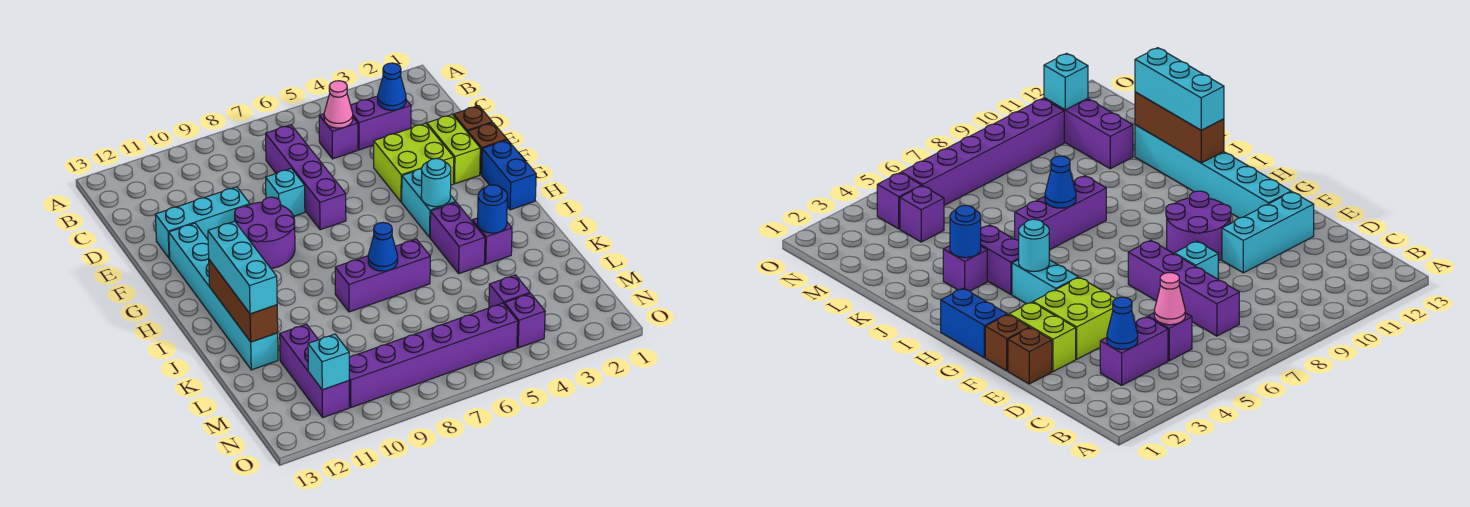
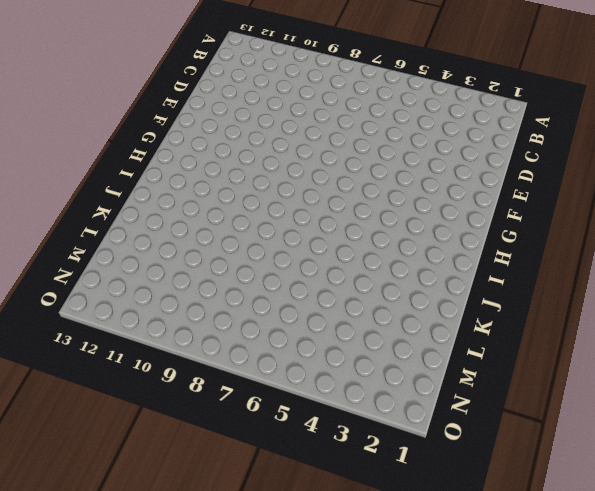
none -> purple 1x2 brick [351,96,411,150]
none -> purple 1x1 brick [319,114,358,159]
none -> purple 1x4 brick [266,125,346,230]

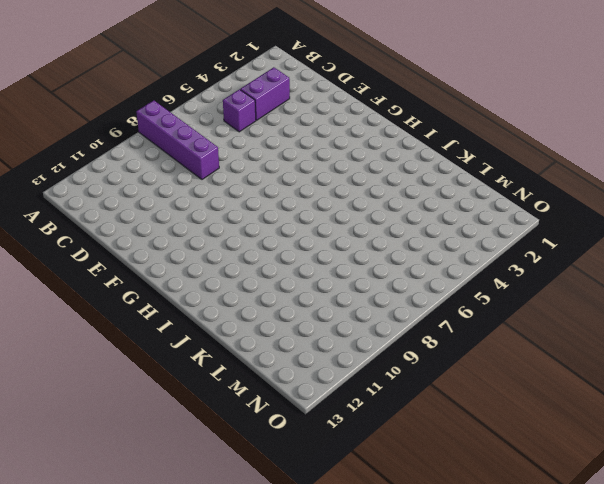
purple 1x4 brick [136,101,219,179] -> purple 1x4 brick moved to [266,125,346,230]
none -> brown 1x1 brick [454,106,492,133]
none -> lime 1x2 brick [427,115,480,184]
none -> lime 2x2 brick [374,123,454,202]

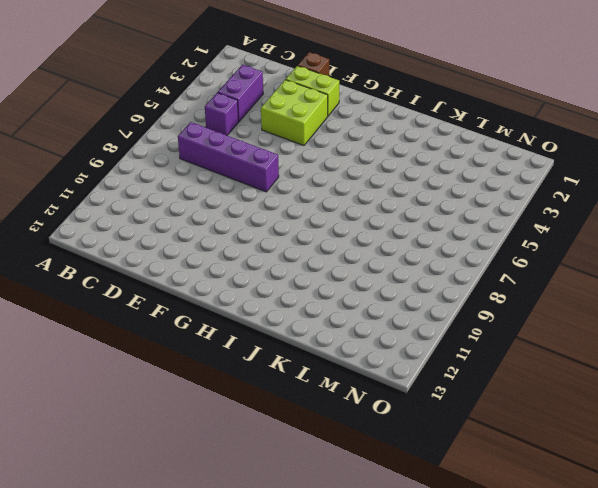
none -> cyan 1x1 brick [266,169,305,216]
none -> cyan 1x3 brick [155,187,250,259]
none -> brown 1x1 brick [468,123,507,175]

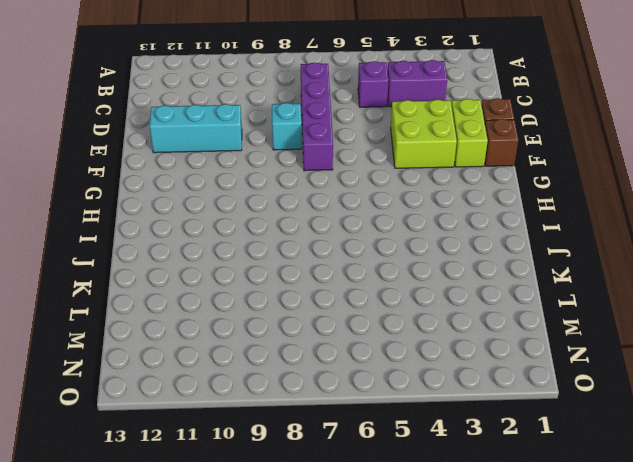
none -> purple 2x2 round brick [235,197,295,269]
none -> cyan 1x6 brick [169,223,278,370]
none -> blue 1x2 brick [482,140,536,210]

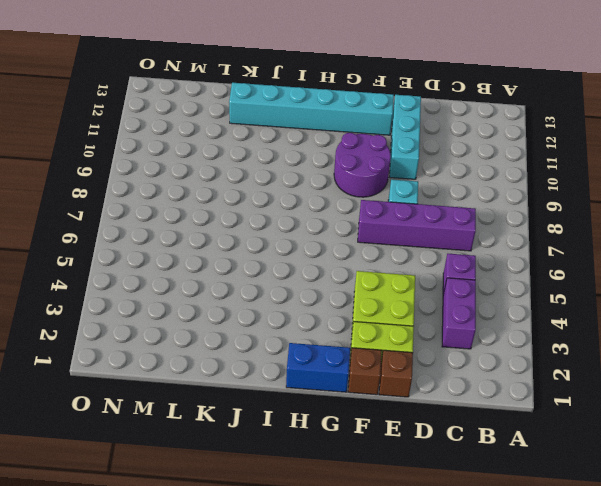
none -> cyan 1x2 brick [402,169,456,237]
none -> purple 1x2 brick [430,203,485,274]
none -> purple 1x1 brick [472,218,512,264]

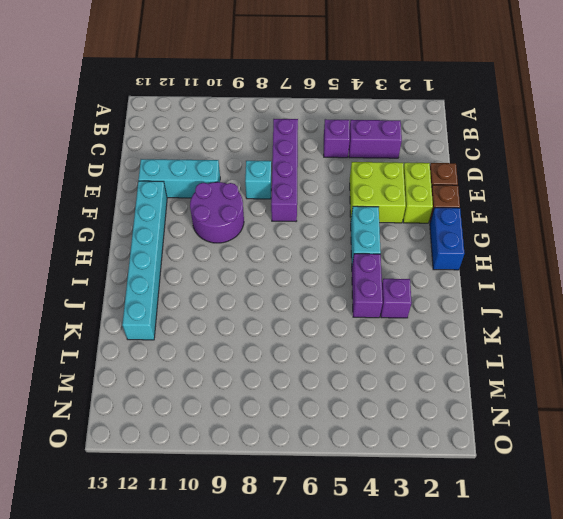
none -> purple 1x3 brick [335,239,430,312]
none -> purple 1x3 brick [280,324,349,417]
none -> purple 1x1 brick [489,275,530,308]

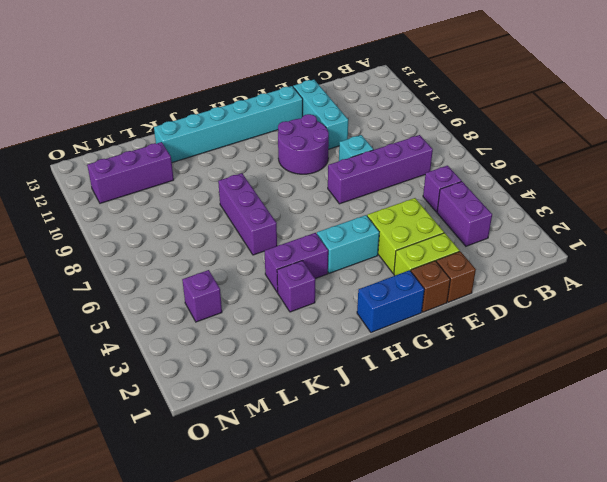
none -> purple 1x1 brick [504,294,545,348]
none -> purple 1x6 brick [349,303,518,407]
none -> blue 1x1 cone [378,63,406,110]

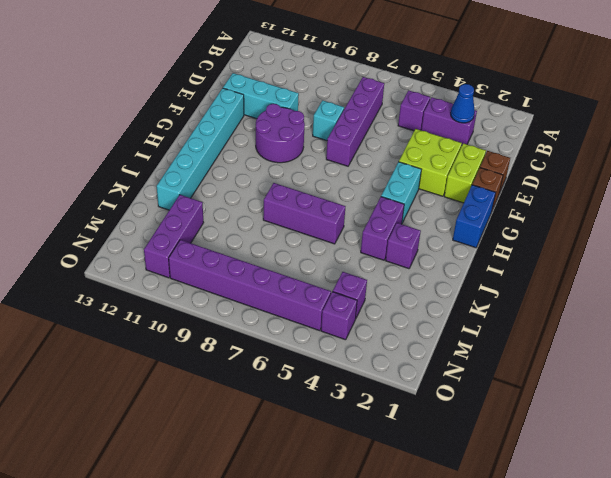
none -> pink 1x1 cone [324,81,353,128]
none -> cyan 1x1 round brick [421,158,451,207]
none -> brown 1x3 brick [209,260,278,342]

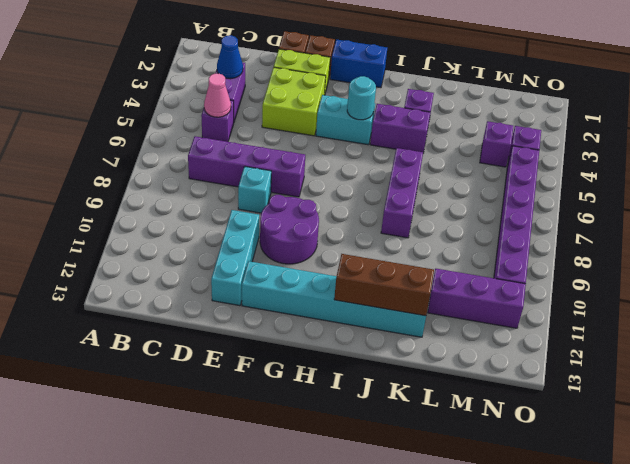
none -> blue 1x1 round brick [478,185,507,233]
none -> blue 1x1 cone [368,222,398,271]
none -> cyan 1x1 brick [308,334,349,390]

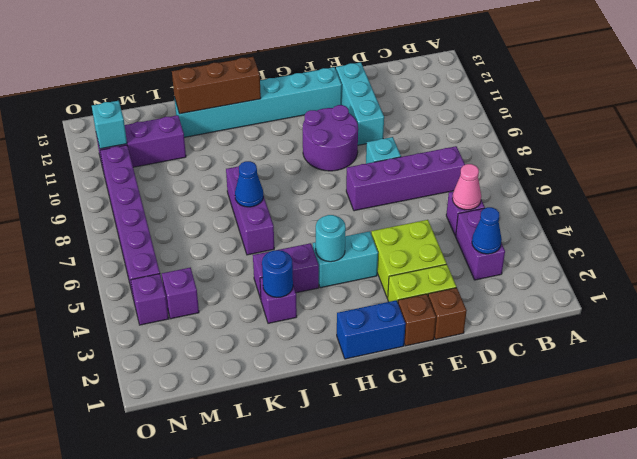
none -> cyan 1x3 brick [208,221,277,314]

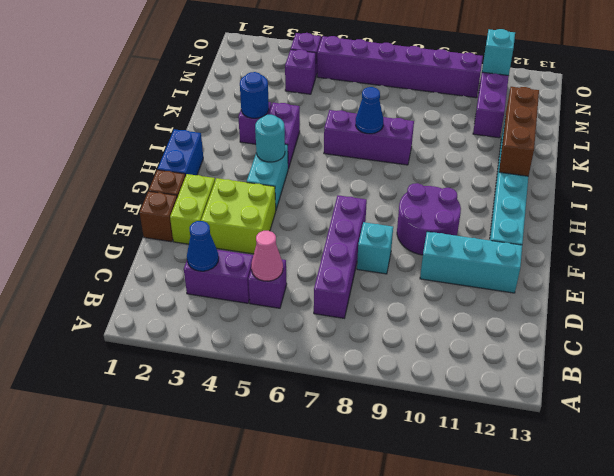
none -> cyan 1x3 brick [208,221,277,314]

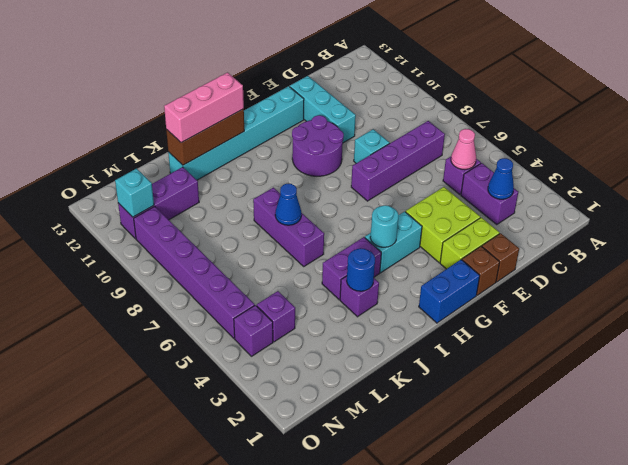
pink 1x3 brick [164,73,244,143] -> cyan 1x3 brick [208,221,277,314]

